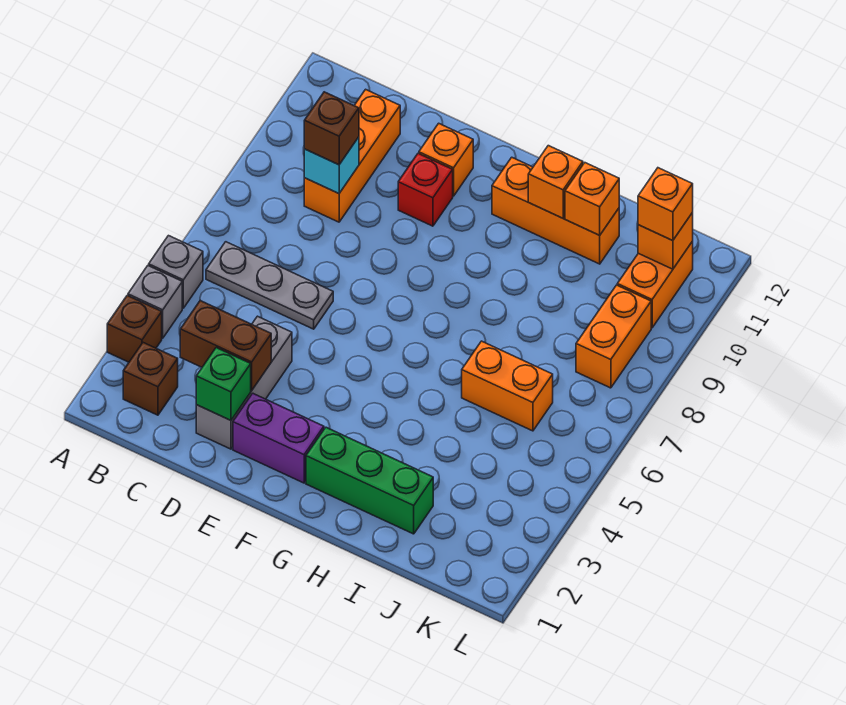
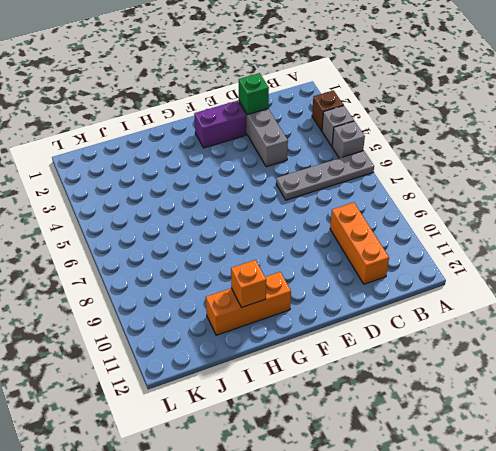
grey 1x4 plate [276,151,374,200] -> grey 1x3 plate [206,242,333,329]
none -> brown 1x1 brick [123,343,178,415]
none -> red 1x1 brick [398,154,453,226]
none -> orange 1x1 brick [419,123,473,196]

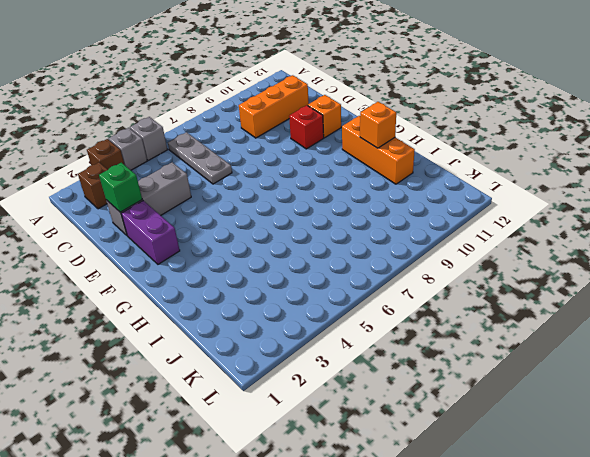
none -> green 1x3 brick [306,427,433,534]
none -> orange 1x2 brick [462,341,553,431]
none -> orange 1x2 brick [576,285,651,388]

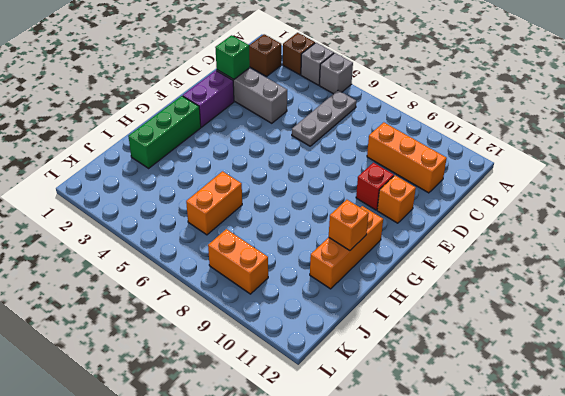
none -> orange 1x2 brick [617,241,693,328]
none -> brown 1x2 brick [180,300,271,390]
none -> cyan 1x1 brick [304,137,359,194]

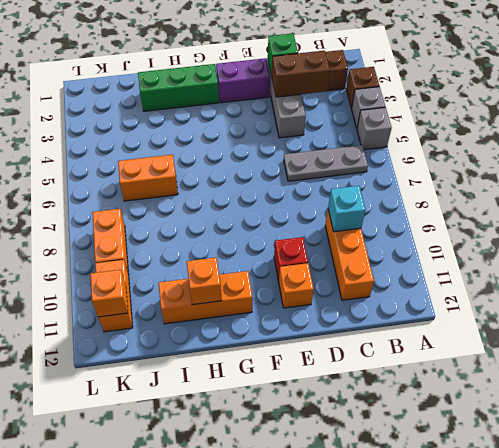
none -> orange 1x1 brick [565,163,619,235]
none -> brown 1x1 brick [304,92,359,165]
none -> orange 1x1 brick [638,168,693,241]

